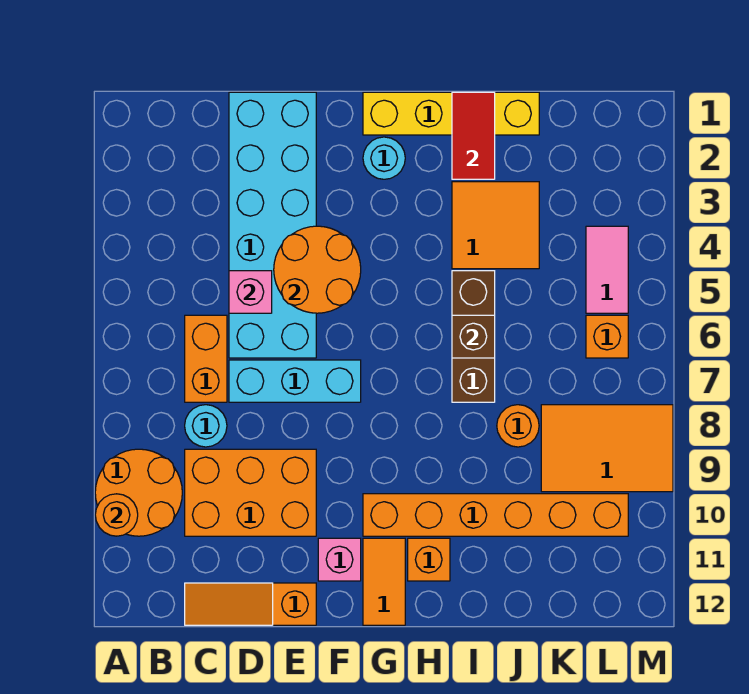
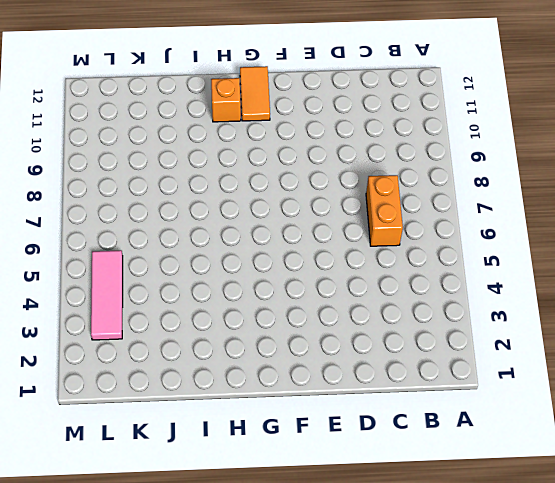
pink 1x3 tile [91,250,123,340] -> pink 1x2 tile [586,226,628,313]
none -> orange 2x2 round brick [95,449,182,536]
none -> cyan 1x1 round brick [185,405,227,447]
none -> orange 2x3 brick [185,449,316,536]

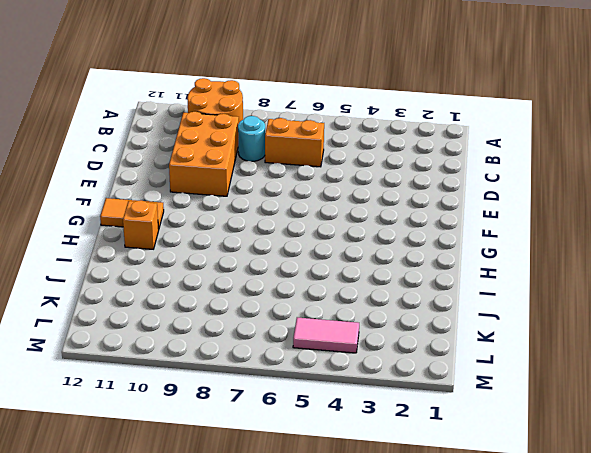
none -> orange 1x3 slope [185,583,316,625]
none -> cyan 2x6 brick [229,92,316,358]
none -> cyan 1x3 brick [229,360,361,402]

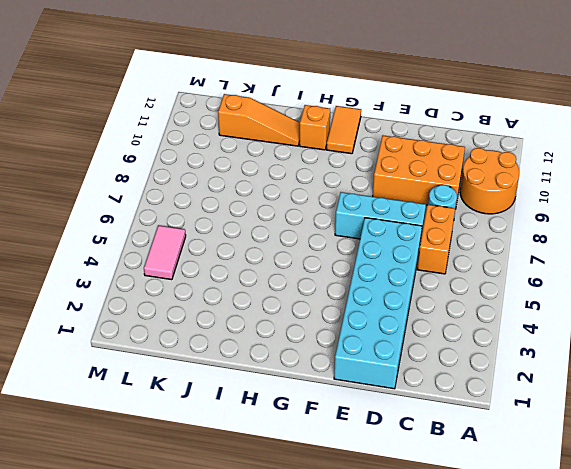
orange 1x3 slope [218,94,300,146] -> orange 1x3 slope moved to [185,583,316,625]
none -> pink 1x1 brick [318,538,361,581]
none -> yellow 1x4 brick [363,92,539,135]
none -> cyan 1x1 round brick [363,137,405,179]

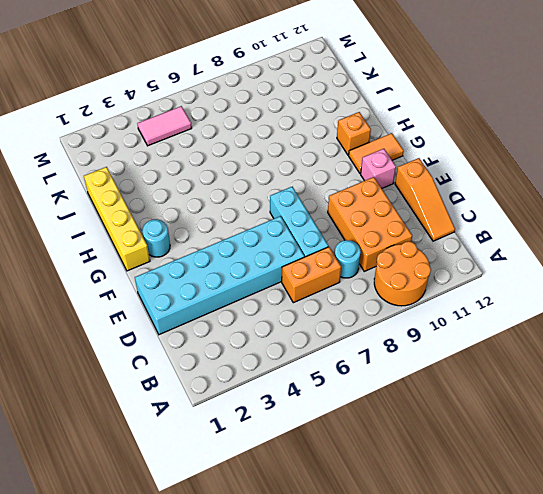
none -> orange 1x6 brick [363,494,628,536]
none -> orange 2x2 tile [452,182,539,269]
none -> brown 1x3 brick [452,271,495,402]

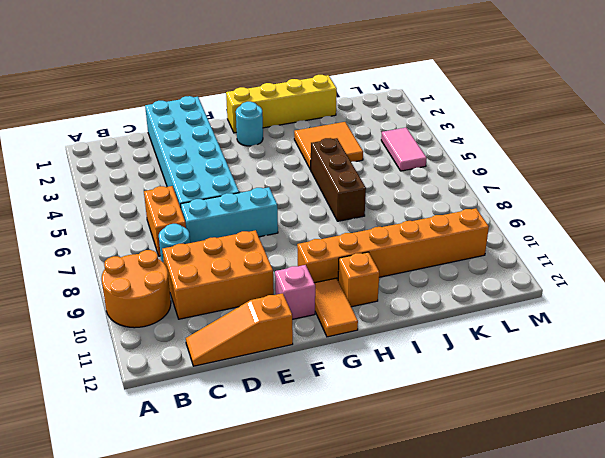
none -> orange 1x1 round brick [497,405,539,447]
none -> orange 2x3 tile [541,405,673,492]
none -> orange 1x1 brick [586,315,628,358]

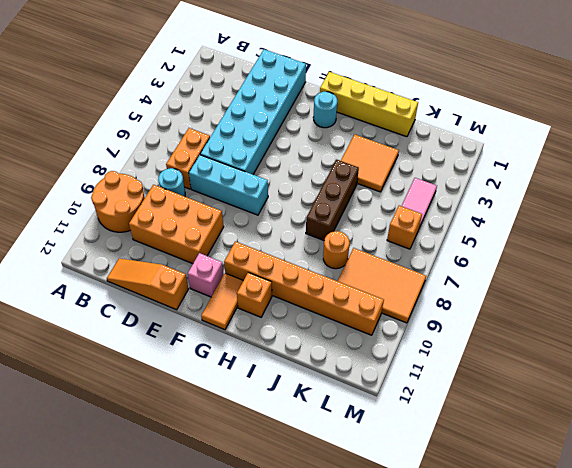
none -> orange 1x1 round brick [95,494,138,536]
none -> pink 1x1 brick [229,271,272,313]
none -> orange 2x2 round brick [274,226,361,313]

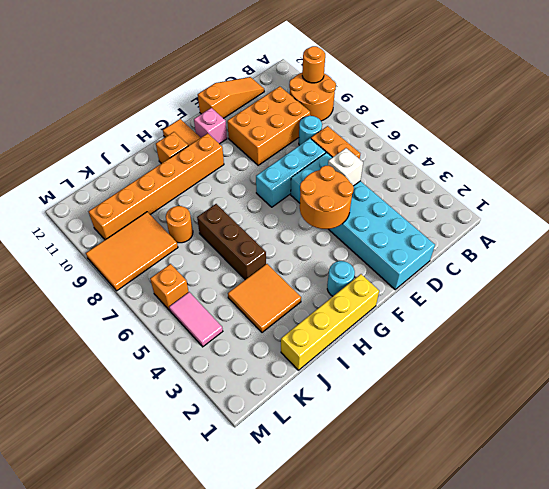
white 1x1 brick [328,148,363,186] -> pink 1x1 brick [229,271,272,313]
none -> red 1x2 tile [452,92,495,179]
none -> brown 1x1 brick [452,315,495,358]

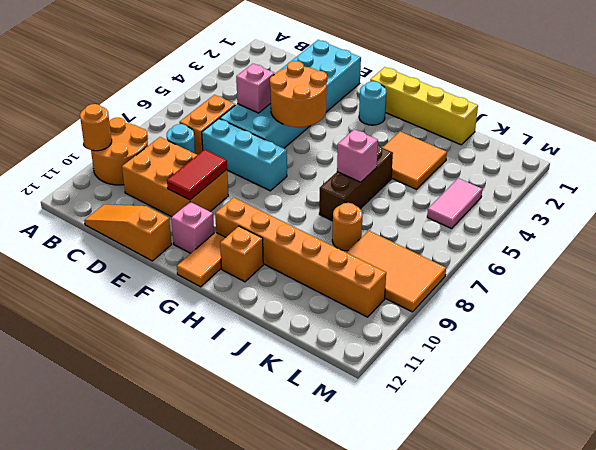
red 1x2 tile [167,149,227,200] -> red 1x2 tile moved to [452,92,495,179]
pink 1x1 brick [337,129,378,182] -> brown 1x1 brick [452,315,495,358]
none -> orange 1x1 brick [586,315,628,358]

